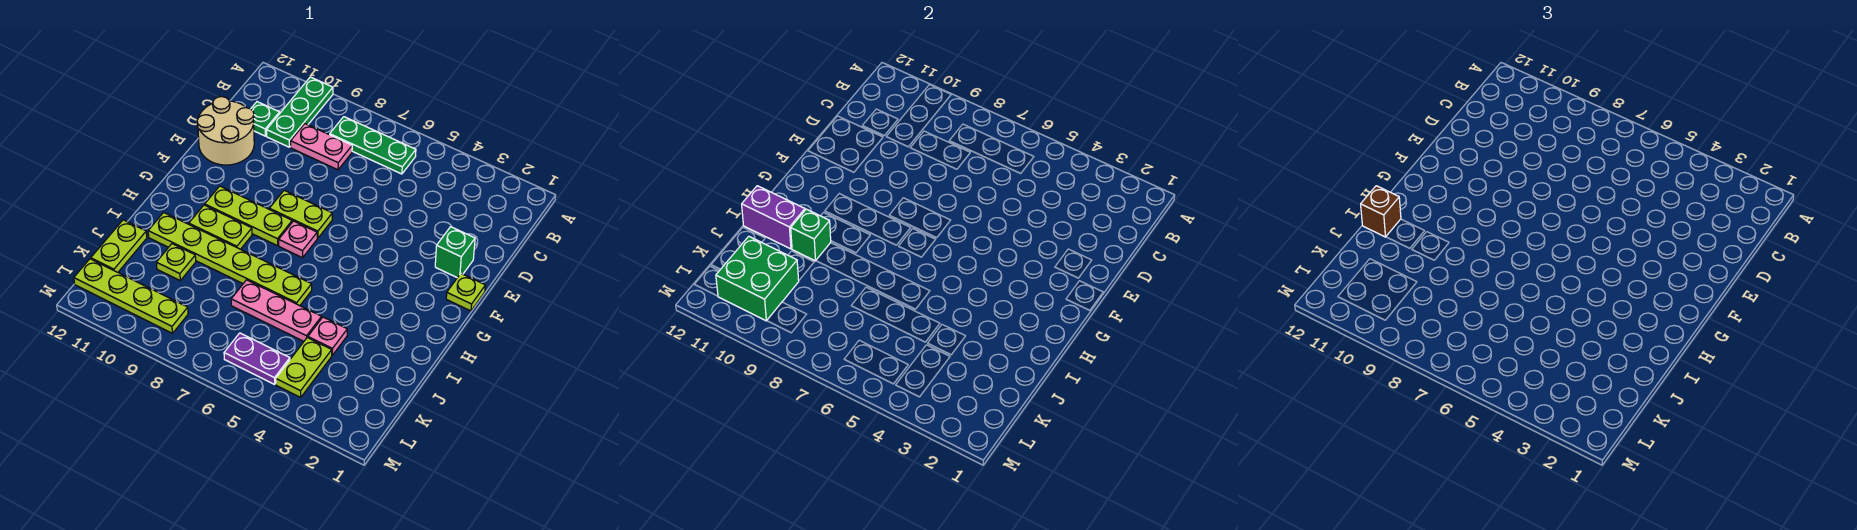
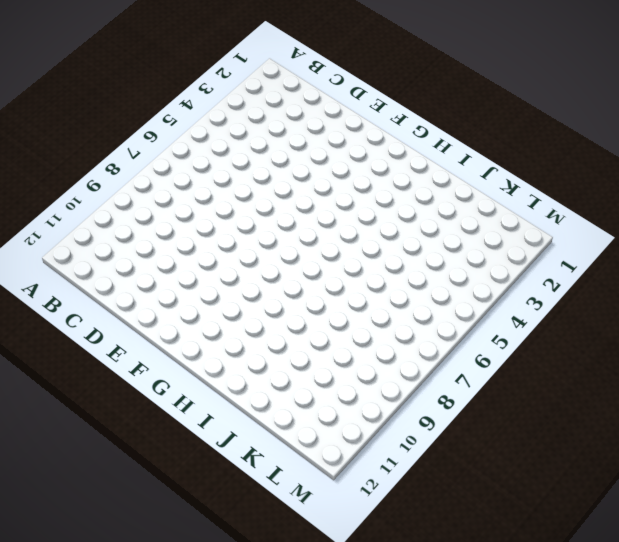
none -> green 1x3 plate [266,77,333,147]
none -> green 1x3 plate [330,117,416,174]
none -> pink 1x2 plate [291,124,352,170]

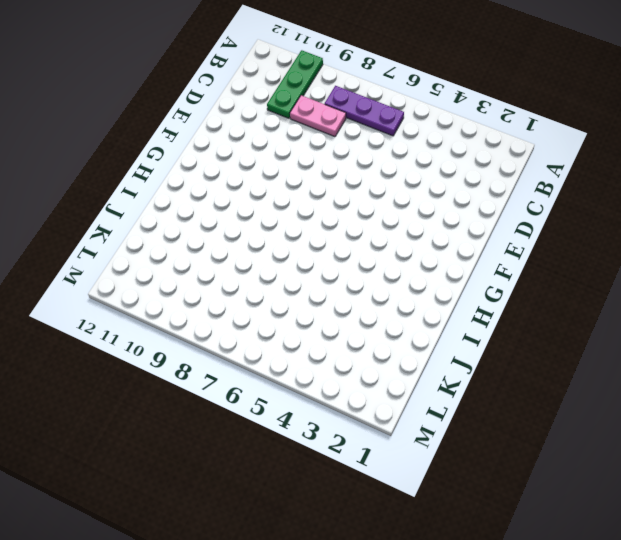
purple 1x3 plate [325,86,404,136] -> green 1x3 plate [330,117,416,174]
none -> green 1x1 plate [251,102,280,136]
none -> tan 2x2 round brick [197,97,254,165]
none -> green 1x1 brick [435,227,475,278]

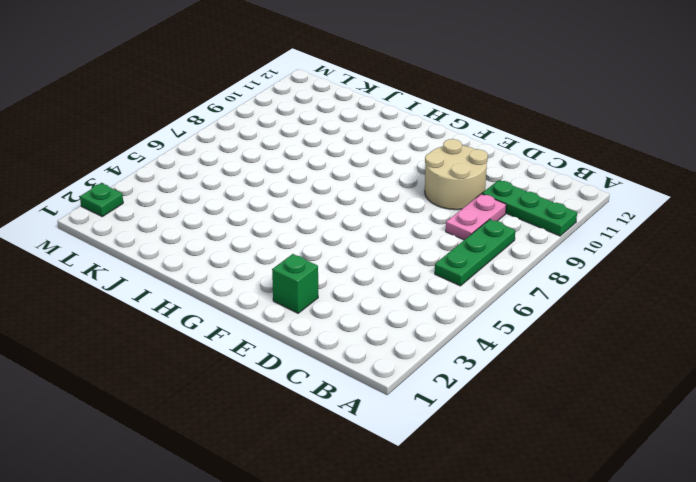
tan 2x2 round brick [425,139,488,210] -> tan 2x2 round brick moved to [197,97,254,165]
green 1x1 plate [80,183,123,217] -> green 1x1 plate moved to [251,102,280,136]
none -> lime 1x1 plate [446,274,485,311]
none -> lime 1x2 plate [269,190,332,238]
none -> pink 1x1 plate [279,221,317,258]

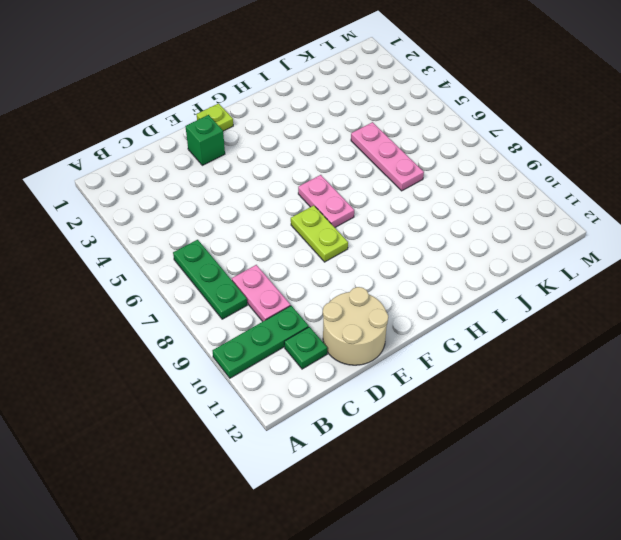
pink 1x2 plate [298,175,354,227] -> pink 1x1 plate [279,221,317,258]
none -> lime 1x3 plate [205,186,292,246]
none -> lime 1x2 plate [189,205,252,249]
none -> lime 1x6 plate [148,212,312,306]

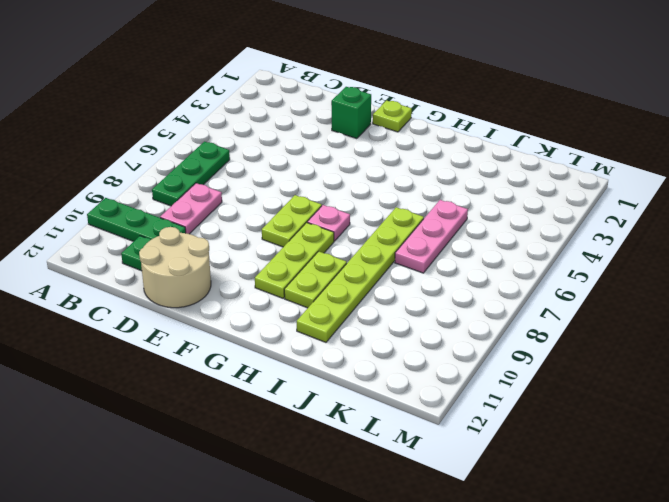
none -> pink 1x1 plate [308,317,347,355]
none -> lime 1x1 plate [156,244,196,280]
none -> lime 1x2 plate [91,220,147,272]

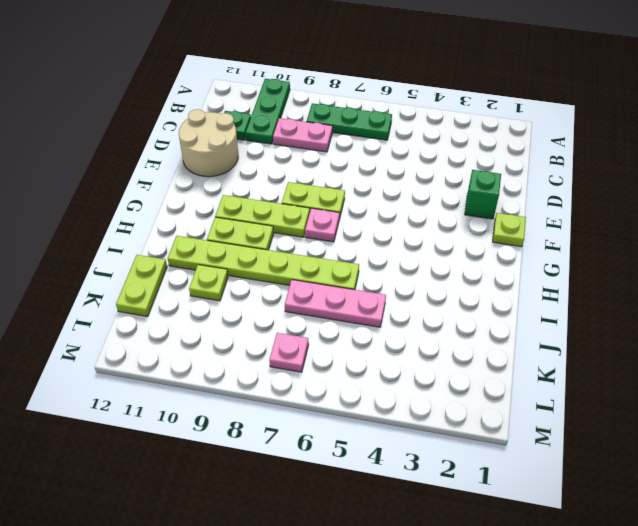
pink 1x1 plate [269,333,309,372] -> pink 1x1 plate moved to [308,317,347,355]
none -> lime 1x2 plate [276,338,332,397]
none -> purple 1x2 plate [224,333,290,384]
none -> lime 1x4 plate [74,259,188,333]

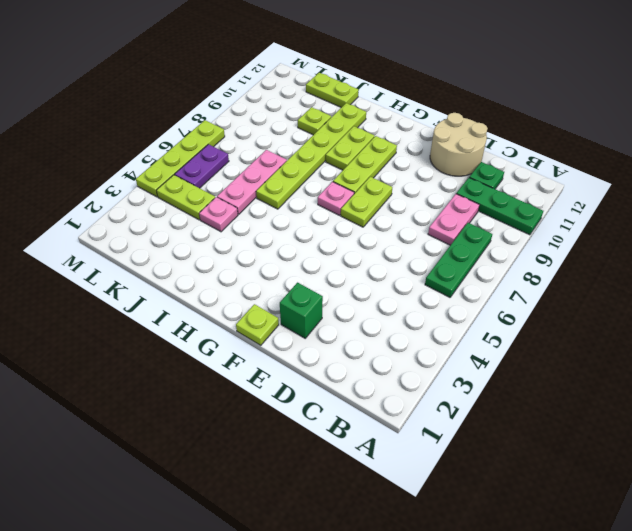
lime 1x4 plate [136,120,225,197] -> lime 1x4 plate moved to [74,259,188,333]
none -> green 1x1 brick [791,209,831,261]
none -> purple 1x2 brick [742,186,805,249]
none -> green 2x2 brick [716,236,799,321]

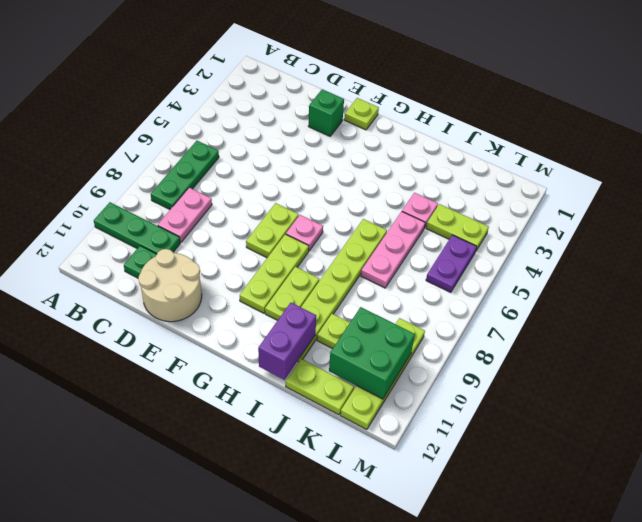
none -> green 1x1 brick [791,209,831,261]
none -> brown 1x1 brick [1361,186,1401,237]

